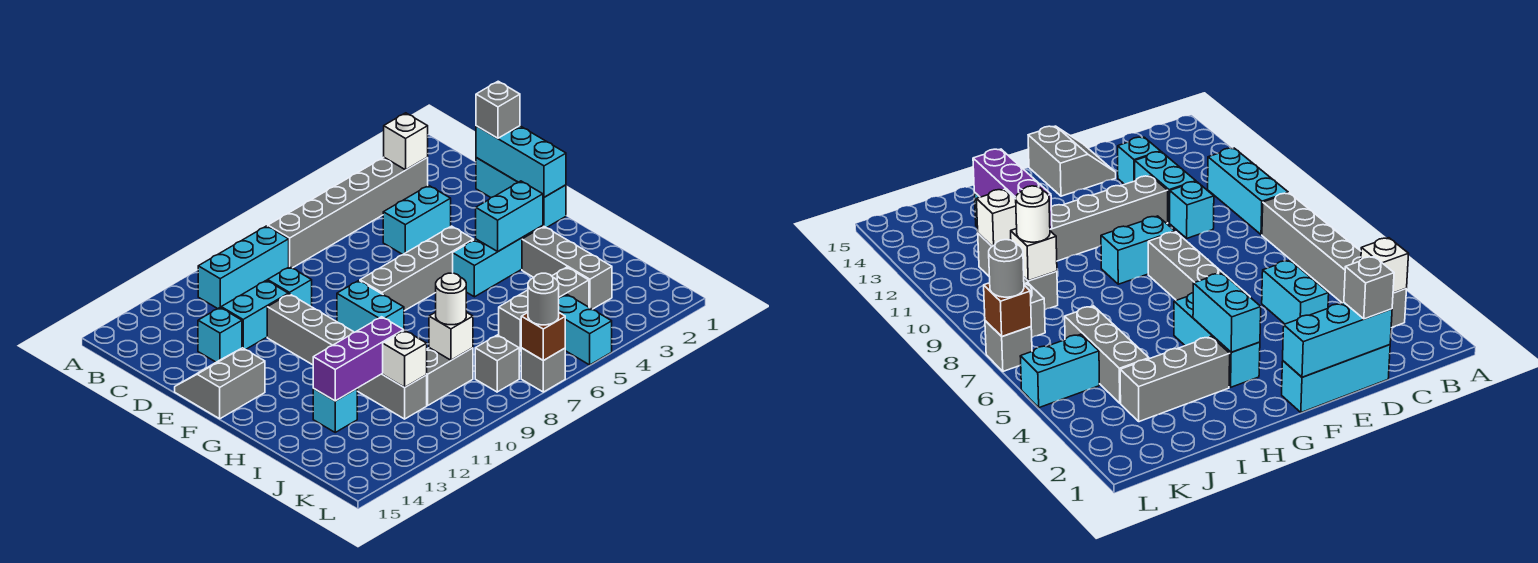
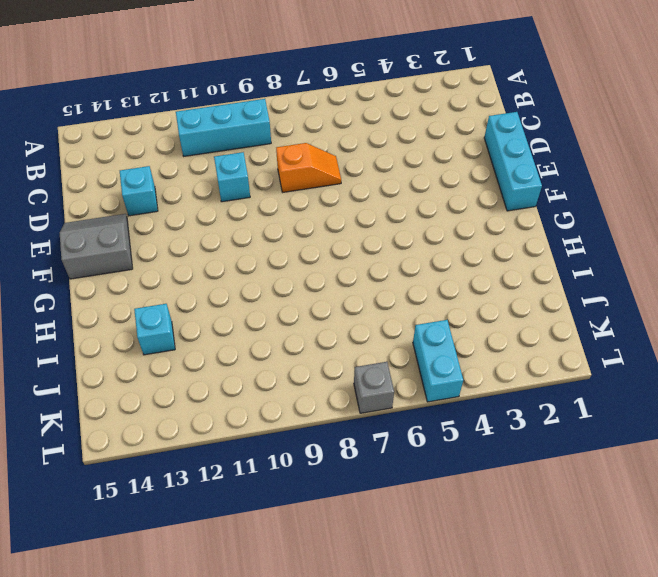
orange 1x2 slope [276,143,341,192] -> none
none -> grey 1x6 brick [268,157,428,268]
none -> cyan 1x2 brick [383,185,451,255]
none -> cyan 1x2 brick [221,280,288,350]

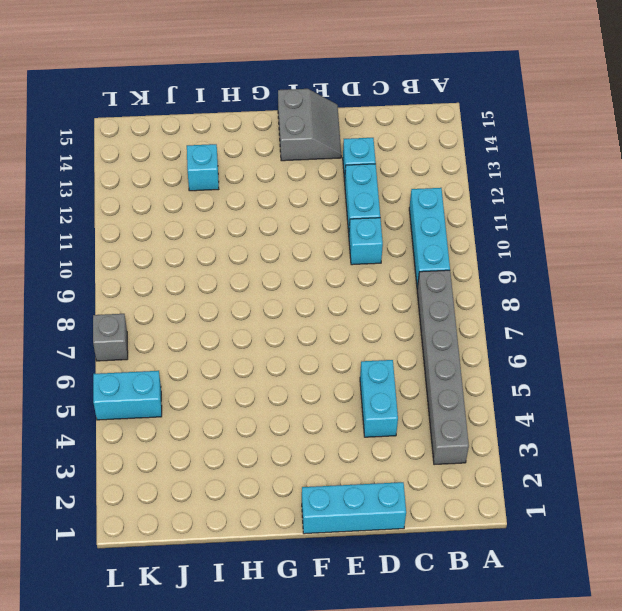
none -> grey 1x6 brick [267,294,427,419]
none -> grey 1x4 brick [360,226,474,311]
none -> cyan 1x2 brick [337,281,404,332]

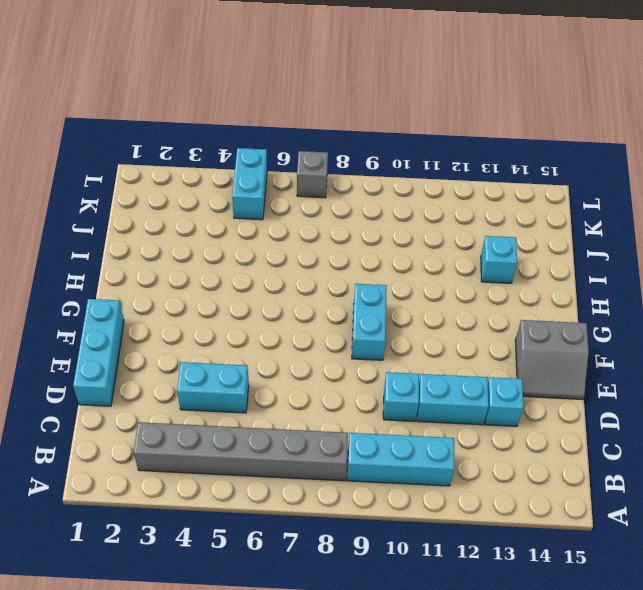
none -> grey 1x6 brick [267,294,427,419]
none -> grey 1x4 brick [360,226,474,311]
none -> cyan 1x3 brick [453,226,543,297]

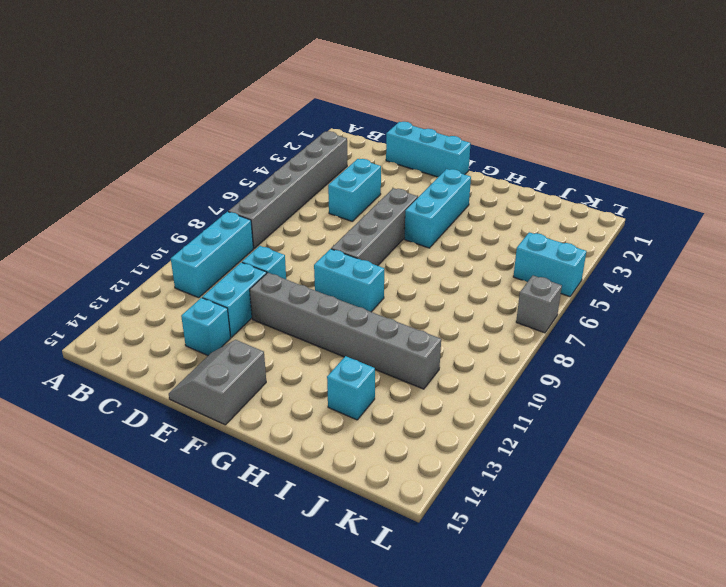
none -> grey 1x3 brick [522,227,612,309]
none -> grey 1x3 brick [499,267,589,351]
none -> grey 1x2 brick [427,348,473,405]

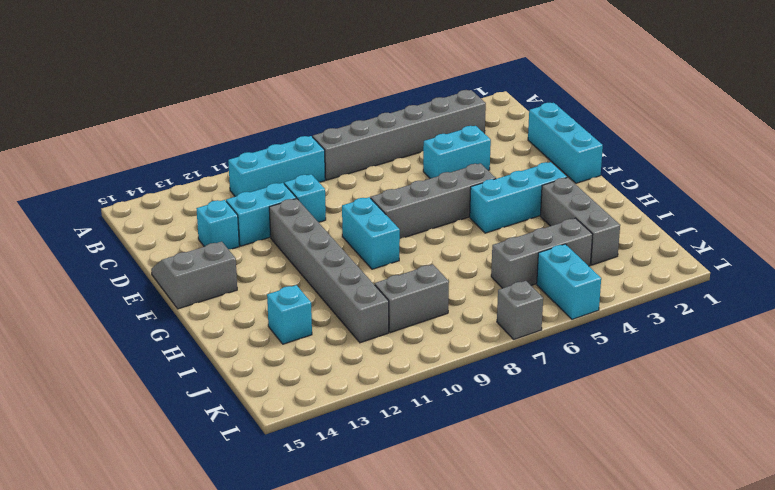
none -> grey 1x1 brick [475,335,519,392]
none -> white 1x1 brick [384,113,428,170]
none -> cyan 1x3 brick [476,126,566,197]

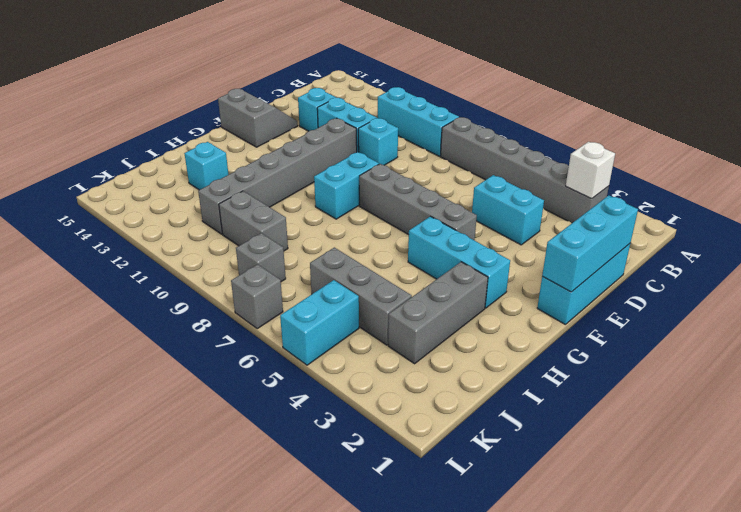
none -> cyan 1x2 brick [476,181,543,251]
none -> purple 1x3 brick [313,317,404,401]
none -> white 1x1 brick [429,312,473,360]

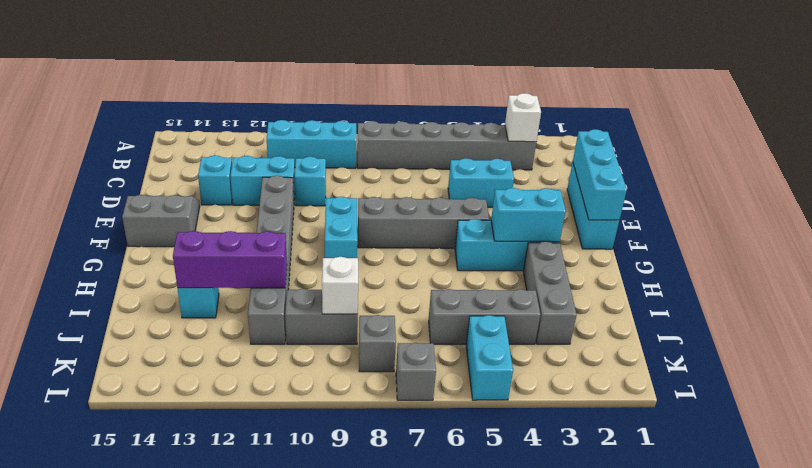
none -> white 1x1 brick [383,330,427,387]
none -> brown 1x1 brick [521,313,565,361]
none -> grey 1x1 brick [476,81,520,138]

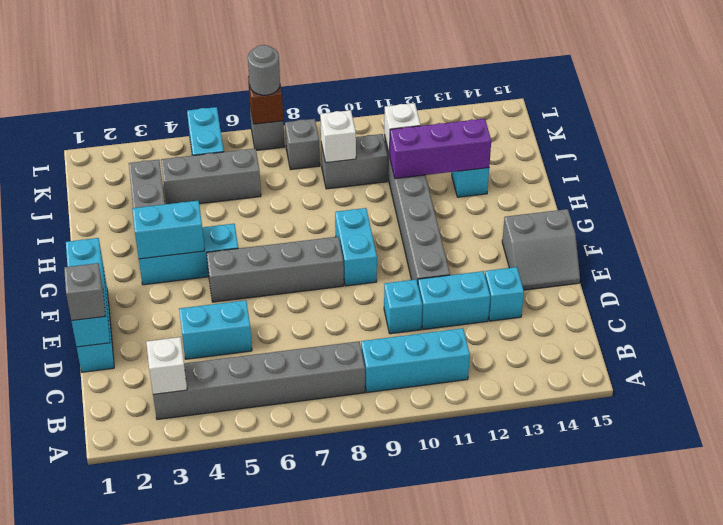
none -> white 1x1 round brick [436,273,466,325]

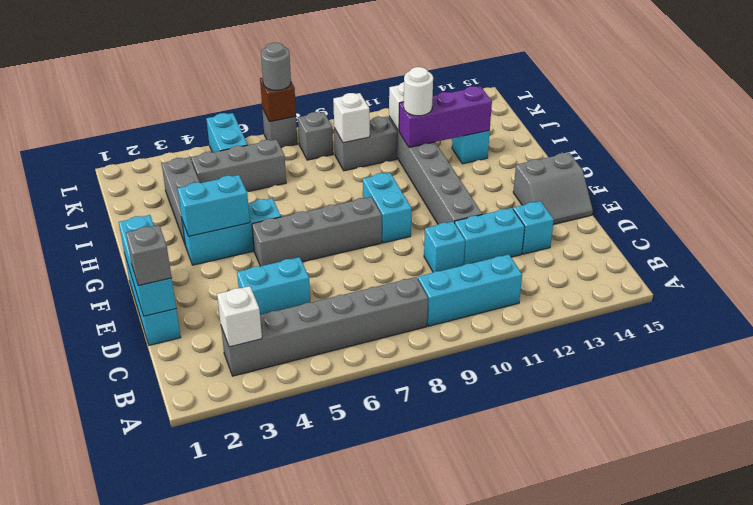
white 1x1 round brick [404,67,433,116] -> white 1x1 round brick moved to [436,273,466,325]

